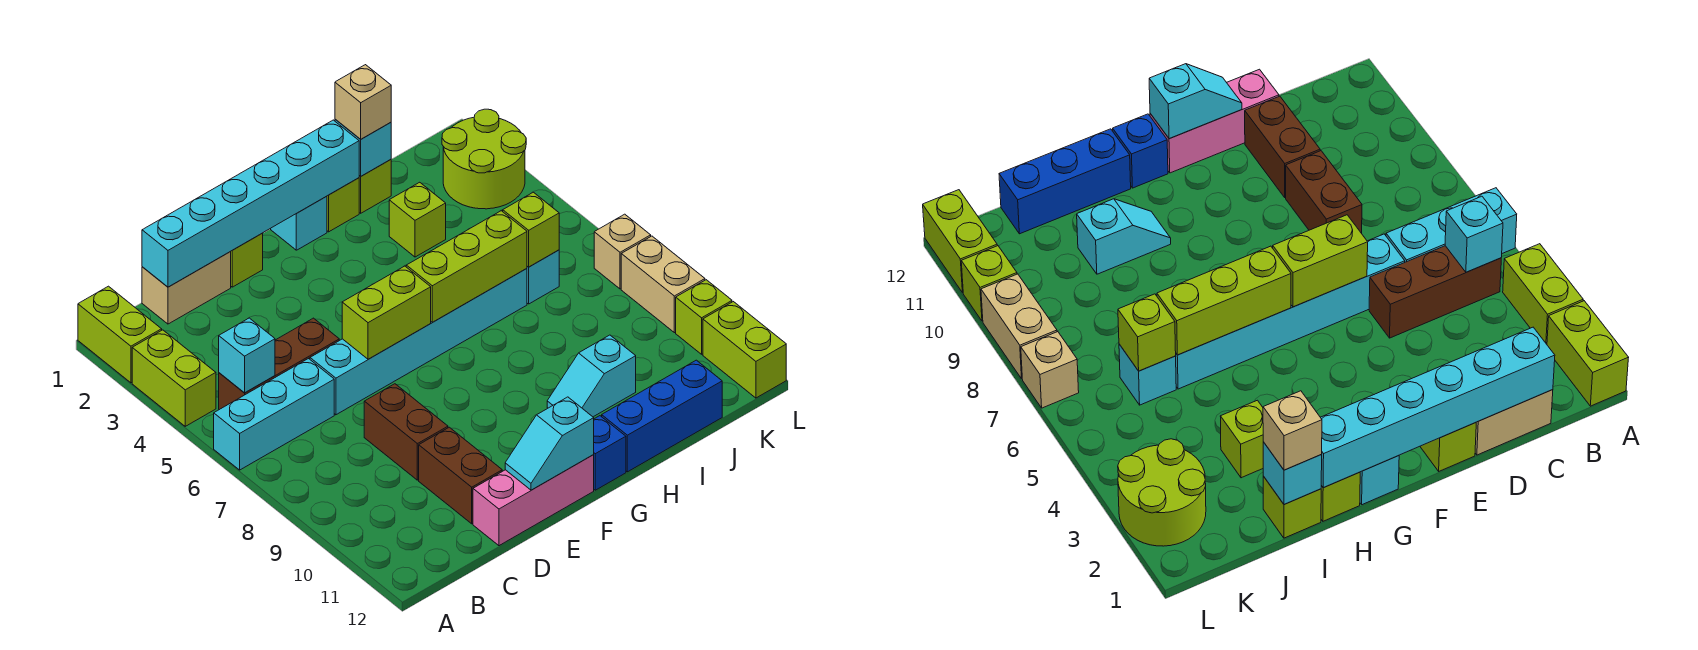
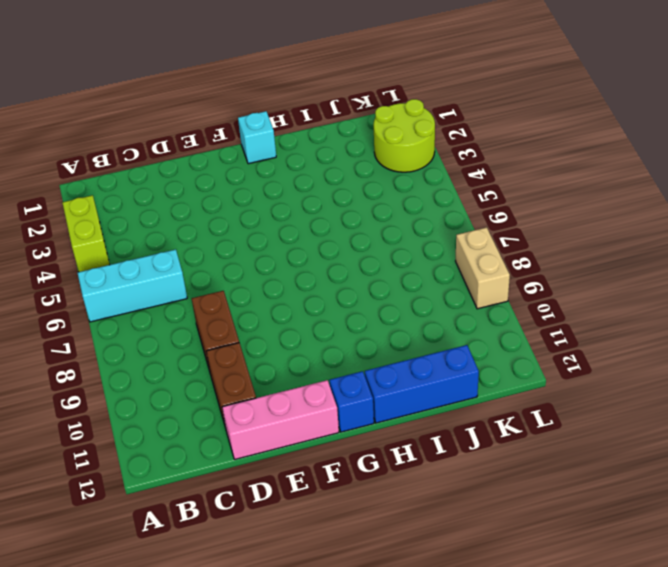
none -> lime 1x2 brick [78,286,162,383]
none -> brown 1x3 brick [219,318,339,410]
none -> tan 1x2 brick [142,252,231,324]
none -> cyan 1x6 brick [310,269,527,415]

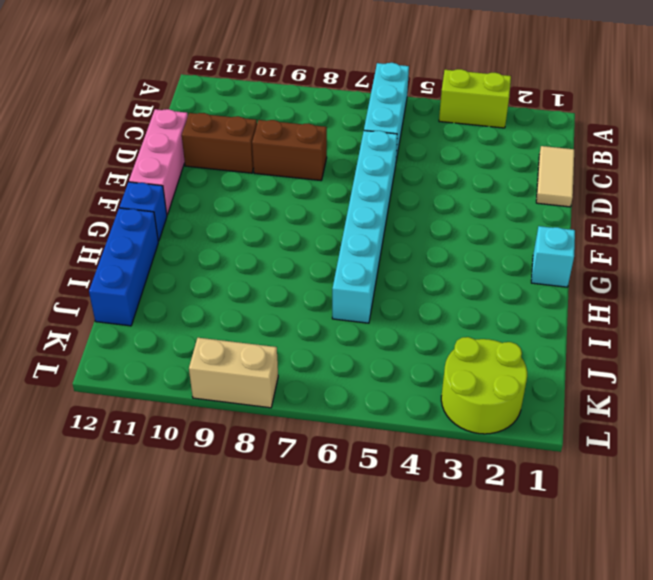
tan 1x2 tile [536,146,574,207] -> tan 1x2 brick [142,252,231,324]
none -> lime 1x2 brick [78,286,162,383]
none -> brown 1x3 brick [219,318,339,410]
none -> lime 1x1 brick [230,233,263,287]
none -> lime 1x1 brick [327,178,359,232]

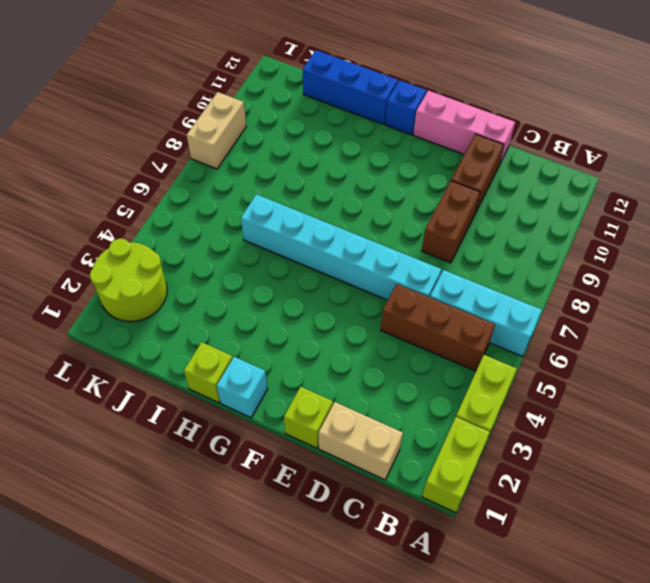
none -> cyan 1x2 slope [547,335,636,417]
none -> lime 1x1 brick [359,160,391,213]
none -> lime 1x1 brick [389,182,446,257]
none -> cyan 1x1 brick [527,250,559,304]

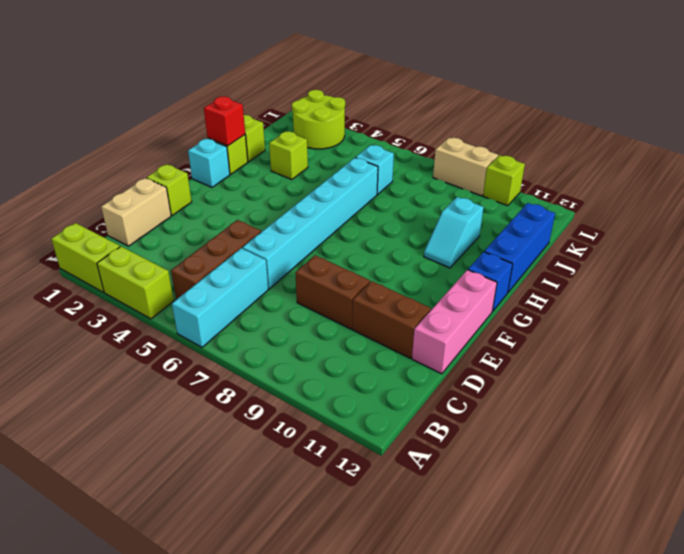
red 1x1 brick [204,96,245,146] -> cyan 1x6 brick [142,120,359,287]
none -> tan 1x1 brick [594,214,651,289]
none -> lime 1x2 brick [703,302,786,398]
none -> cyan 1x1 brick [219,318,275,393]
none -> lime 1x2 brick [342,266,431,359]

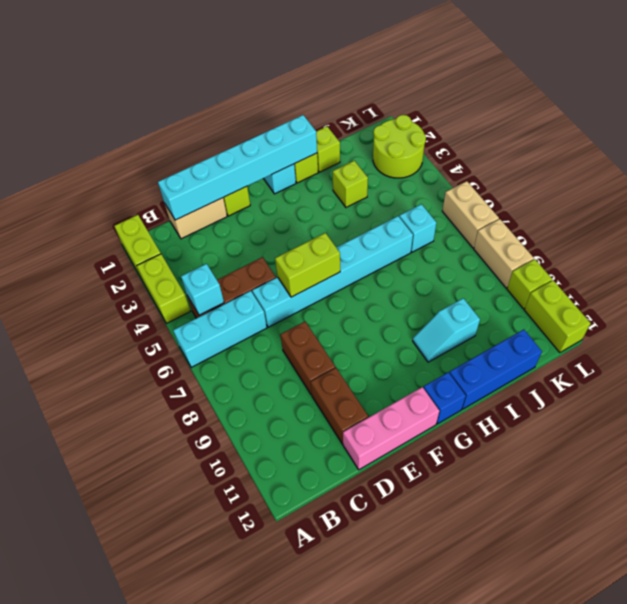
tan 1x2 brick [442,181,499,248] -> tan 1x1 brick [594,214,651,289]
none -> cyan 1x2 slope [505,397,594,490]
none -> lime 1x3 brick [406,211,527,322]
none -> cyan 1x1 brick [335,119,391,176]
none -> lime 1x1 brick [503,192,559,267]

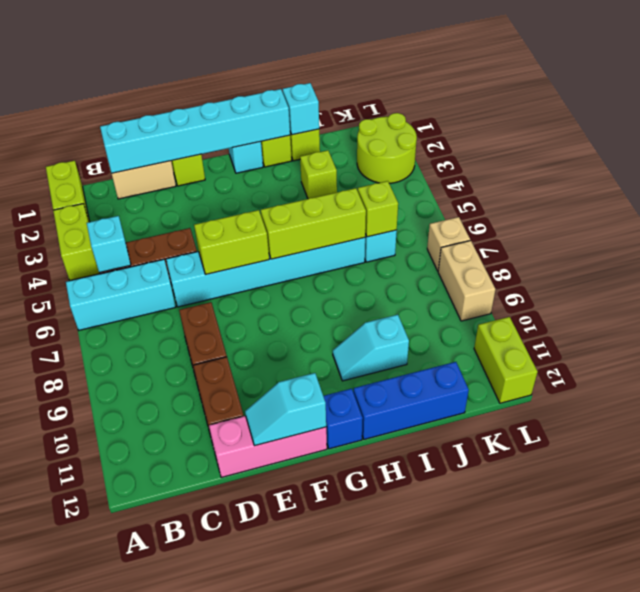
none -> lime 1x1 brick [676,280,732,354]
none -> tan 1x1 brick [335,65,391,139]

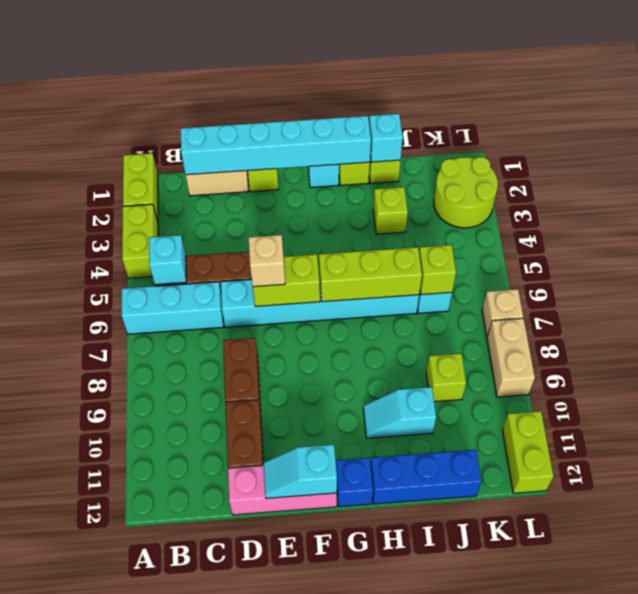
tan 1x1 brick [249,235,285,287] -> tan 1x1 brick moved to [335,65,391,139]
lime 1x1 brick [426,353,466,402] -> lime 1x1 brick moved to [676,280,732,354]

